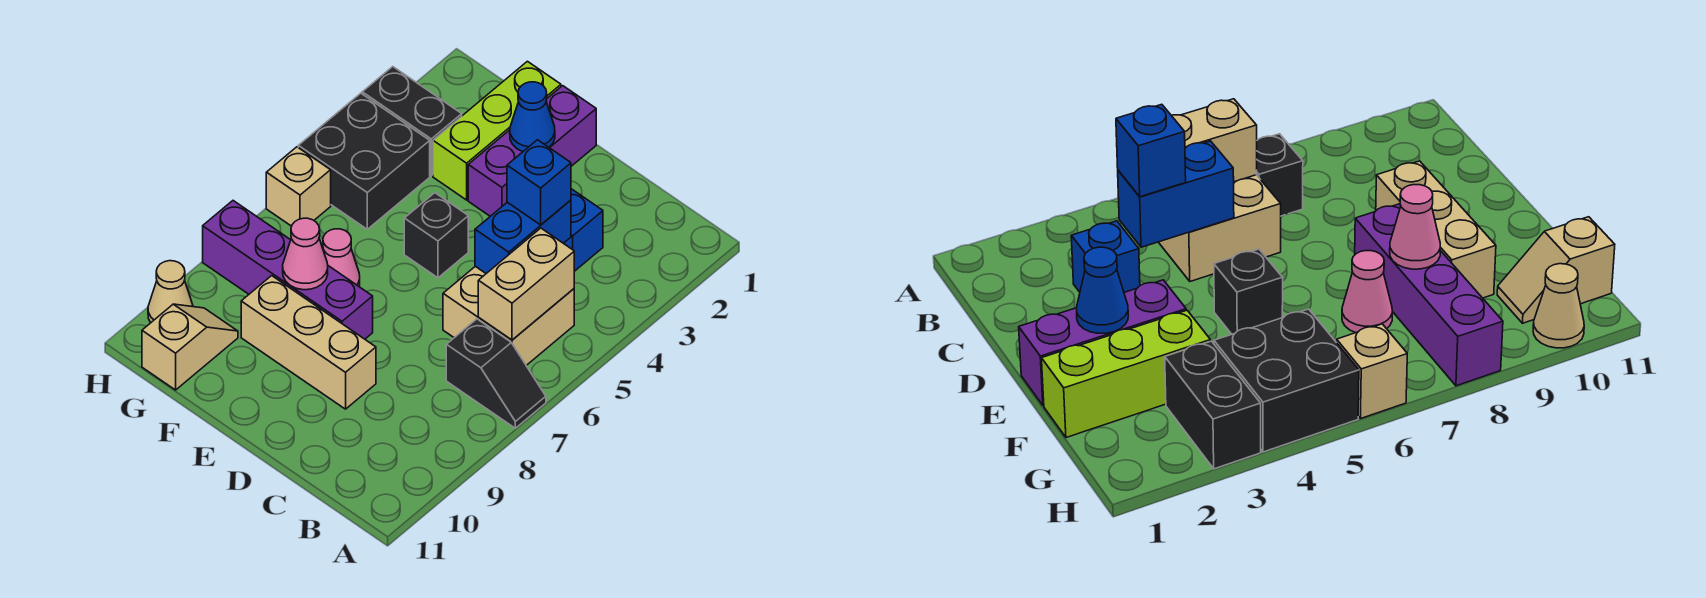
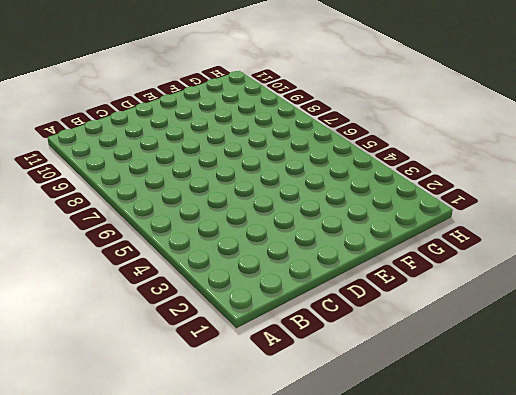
none -> black 1x2 slope [446,319,546,428]
none -> tan 2x2 brick [443,266,574,365]
none -> blue 1x1 brick [564,189,603,271]

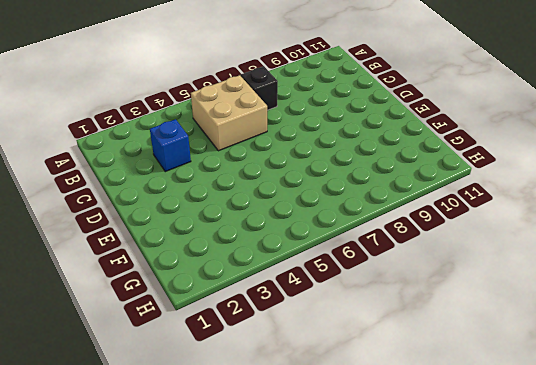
none -> tan 1x3 brick [241,276,376,409]
none -> purple 1x3 brick [468,86,596,216]
none -> black 1x1 brick [404,193,468,278]

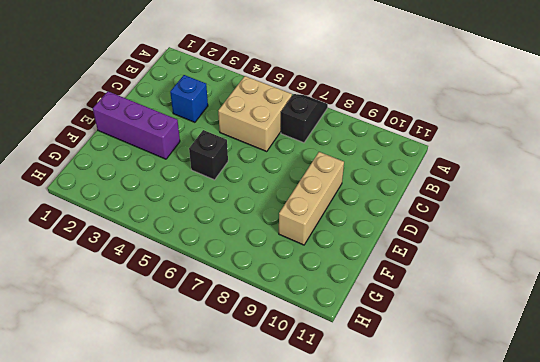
none -> purple 1x4 brick [203,201,373,339]
none -> lime 1x3 brick [433,61,561,200]
none -> pink 1x1 cone [323,229,360,286]

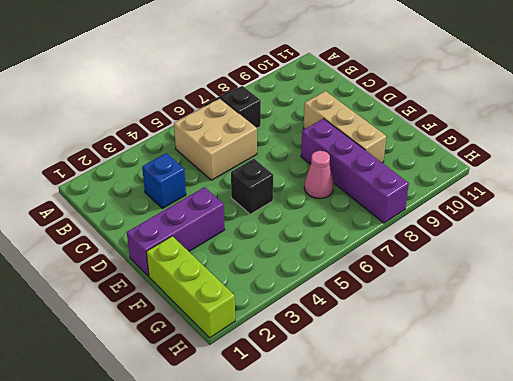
lime 1x3 brick [146,236,235,338] -> lime 1x3 brick turned to [433,61,561,200]
none -> black 1x2 brick [362,67,462,176]
none -> black 2x2 brick [298,93,430,229]
none -> tan 1x2 slope [142,304,238,390]

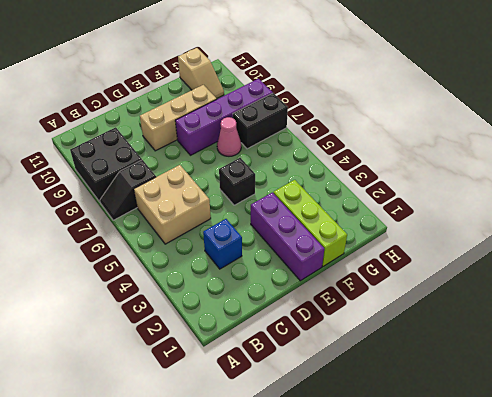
black 2x2 brick [70,127,142,202] -> black 2x2 brick moved to [298,93,430,229]
black 1x2 brick [233,93,288,149] -> black 1x2 brick moved to [362,67,462,176]
none -> tan 1x1 brick [266,147,331,226]
none -> tan 1x1 cone [148,261,193,323]
none -> tan 1x2 brick [478,228,574,340]

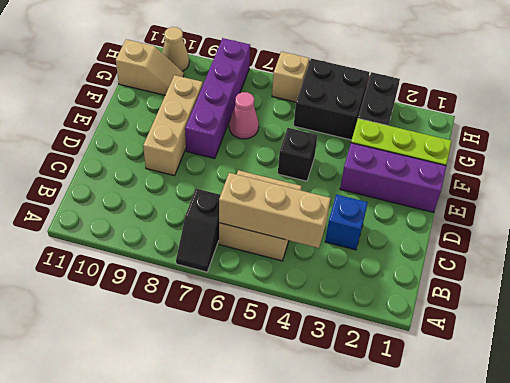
tan 1x3 brick [219,173,331,248] -> tan 1x2 brick [478,228,574,340]
none -> blue 1x2 brick [475,200,571,273]
none -> blue 1x1 cone [510,82,555,152]
none -> pink 1x1 cone [283,218,328,290]

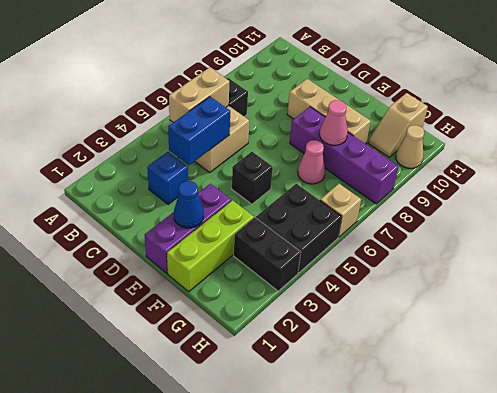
none -> blue 1x1 brick [507,140,571,225]

